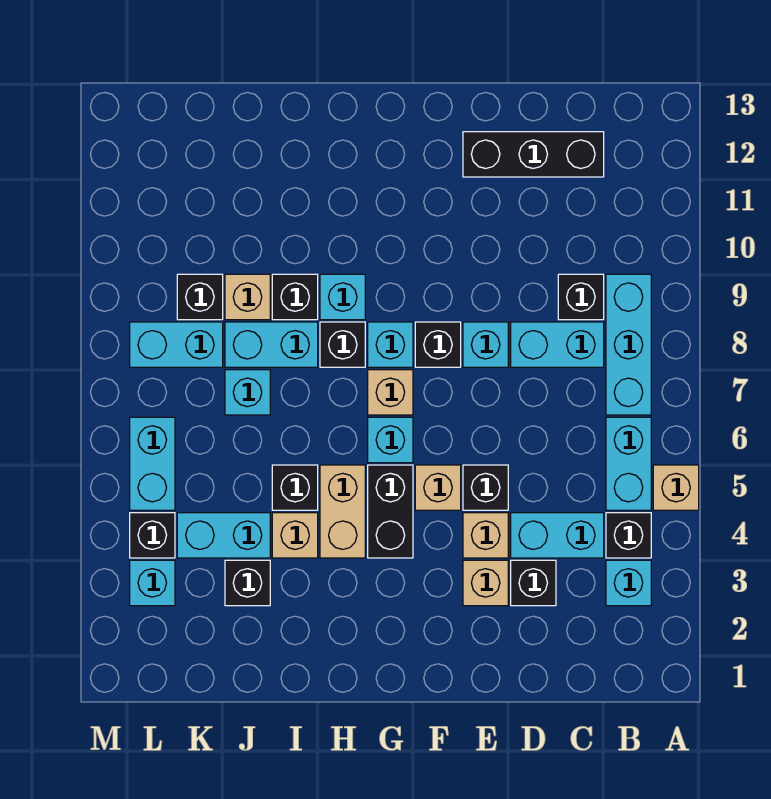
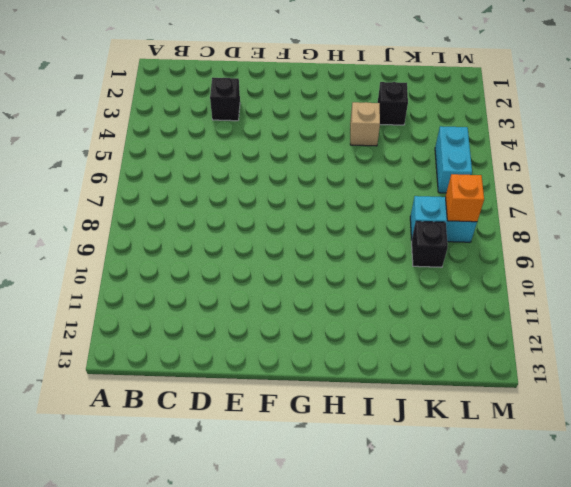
orange 1x1 brick [446,174,484,222] -> none
none -> tan 1x1 brick [653,465,699,510]
none -> cyan 1x1 brick [606,560,651,606]
none -> black 1x1 brick [606,513,651,558]
none -> cyan 1x2 brick [606,417,651,510]

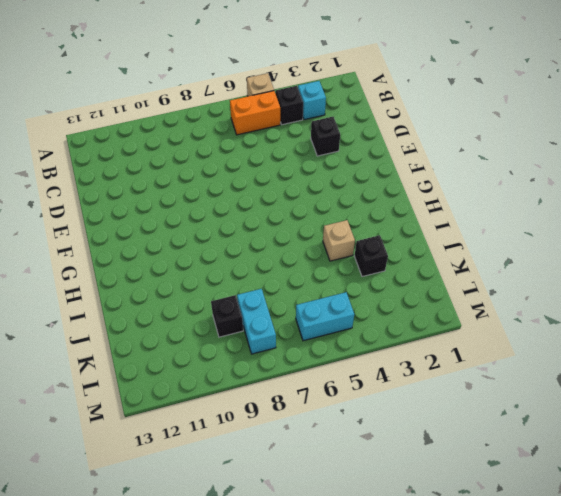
orange 1x2 brick [230,91,280,135] -> cyan 1x2 brick [606,417,651,510]
none -> cyan 1x3 brick [606,274,651,415]
none -> cyan 1x2 brick [511,513,604,558]
none -> cyan 1x2 brick [511,322,604,367]
none -> black 1x1 brick [558,274,604,320]

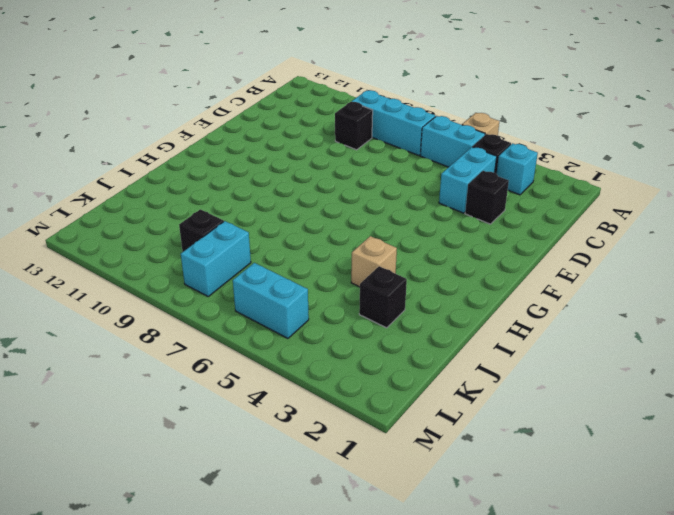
none -> cyan 1x2 brick [511,322,604,367]
none -> black 1x3 brick [463,132,604,177]
none -> tan 1x1 brick [463,560,508,606]
none -> tan 1x1 brick [463,513,508,558]

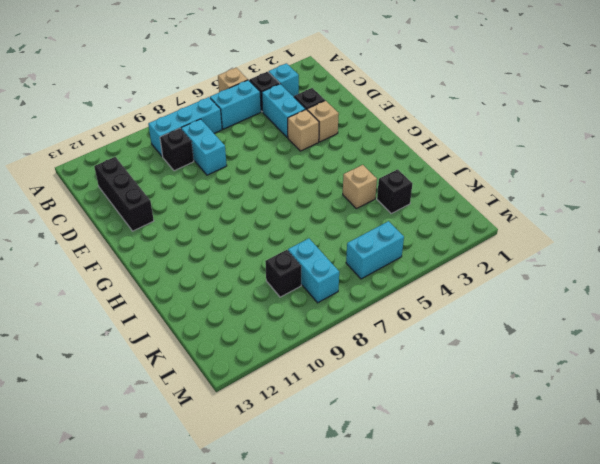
none -> black 1x1 brick [463,465,508,510]
none -> cyan 1x1 brick [463,322,508,367]
none -> tan 1x1 brick [415,465,461,510]
none -> black 1x1 brick [415,322,461,367]

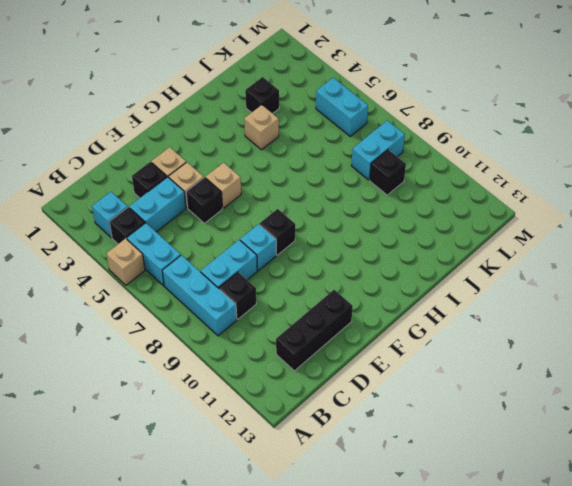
none -> black 1x2 brick [368,465,413,558]
none -> cyan 1x1 brick [368,417,413,463]
none -> tan 1x1 brick [368,370,413,415]
none -> cyan 1x1 brick [368,322,413,367]

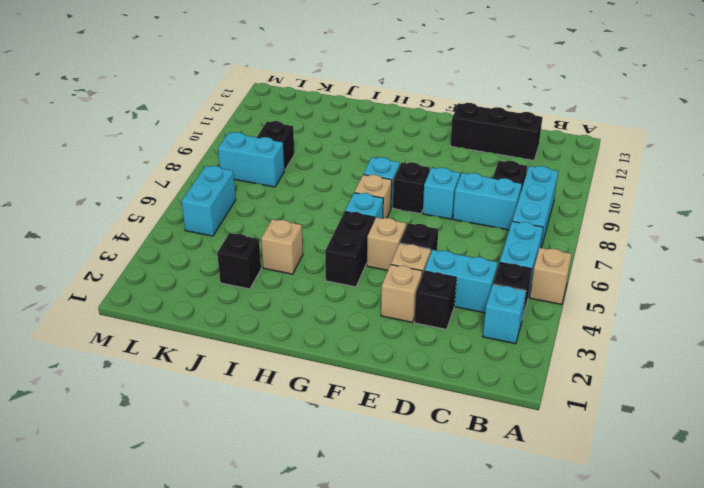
none -> tan 1x2 brick [320,465,365,558]
none -> black 1x1 brick [320,322,365,367]
none -> cyan 1x1 brick [320,274,365,320]
none -> black 1x1 brick [272,465,318,510]

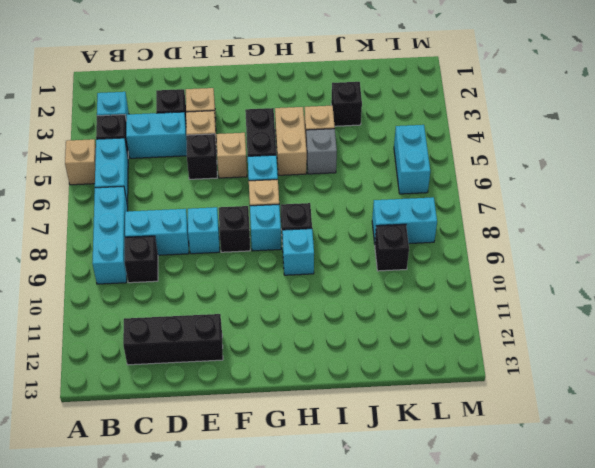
grey 1x1 brick [306,129,337,174] -> black 1x1 brick [272,465,318,510]
none -> cyan 1x2 brick [225,322,318,367]
none -> black 1x1 brick [272,274,318,320]
none -> cyan 1x2 brick [177,513,270,558]
none -> cyan 1x1 brick [225,370,270,415]

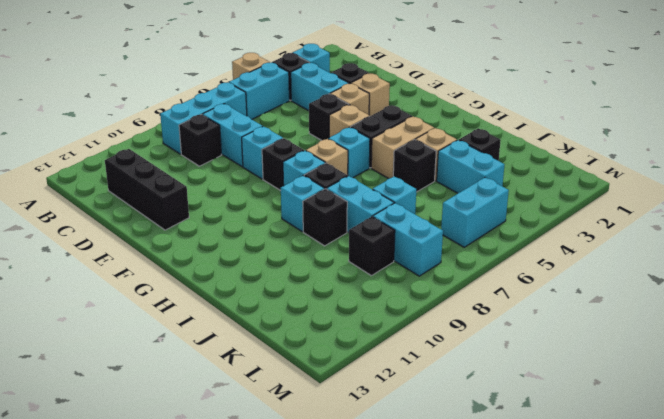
none -> tan 1x1 brick [225,274,270,320]
none -> cyan 1x1 brick [130,560,175,606]
none -> black 1x1 brick [130,513,175,558]

